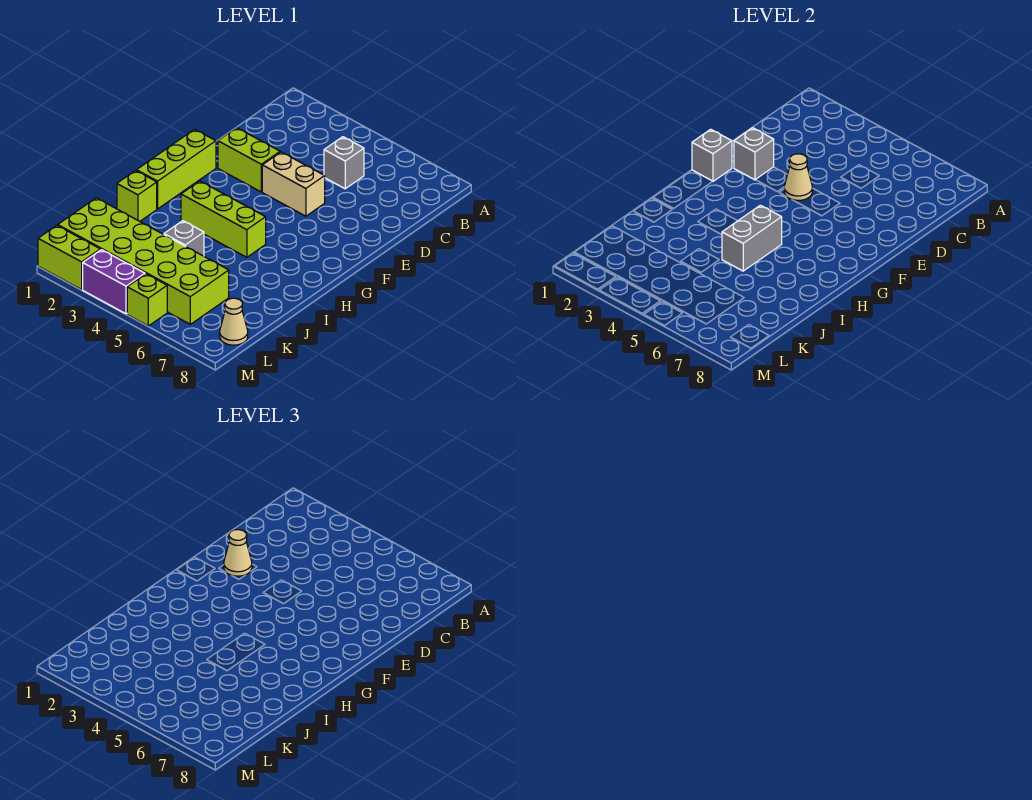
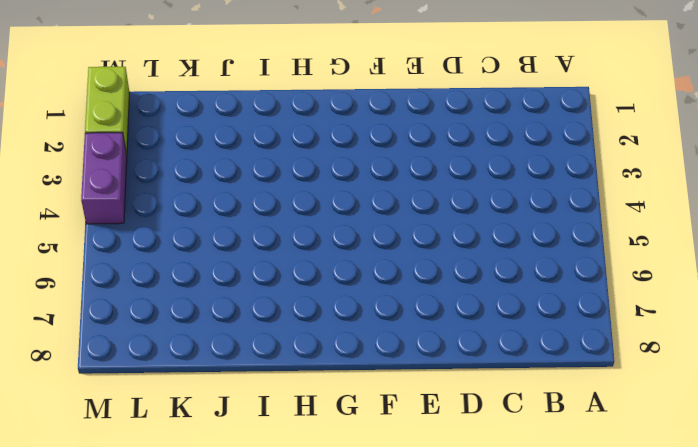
none -> grey 1x1 brick [324,137,364,189]
none -> lime 1x2 brick [218,128,280,192]
none -> tan 1x2 brick [262,152,325,216]

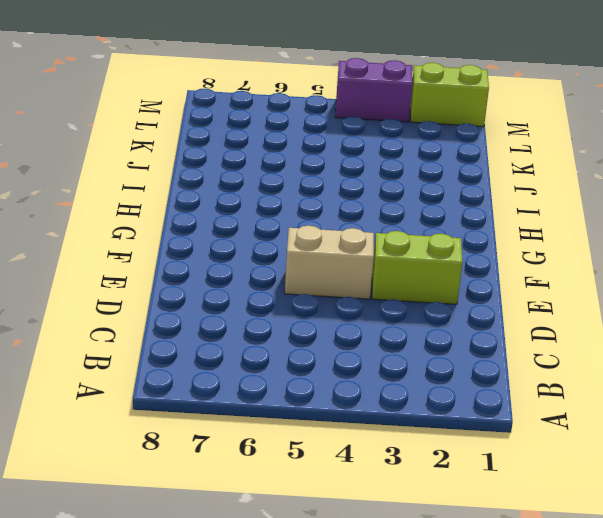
none -> grey 1x1 brick [324,137,364,189]
none -> lime 1x3 brick [137,129,216,209]
none -> lime 1x3 brick [181,181,266,257]

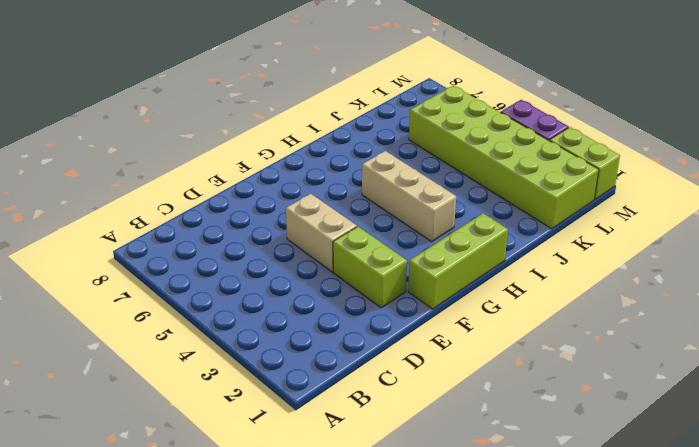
tan 1x3 brick [362,151,456,242] -> lime 1x3 brick [181,181,266,257]
none -> grey 1x1 brick [324,137,364,189]
none -> lime 1x1 brick [117,171,157,221]
none -> grey 1x1 brick [164,221,204,256]

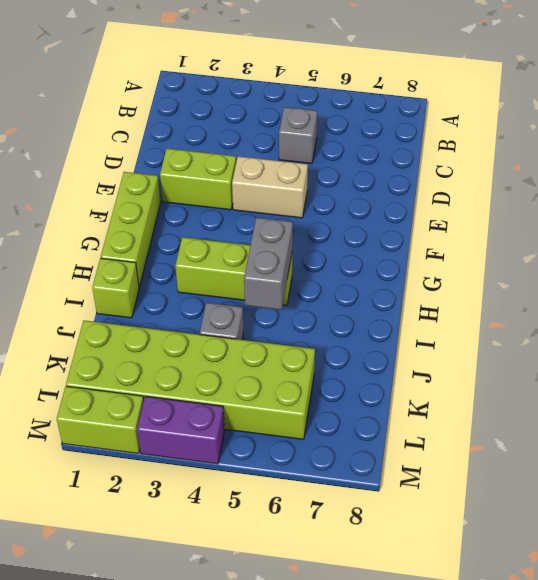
none -> tan 1x1 cone [220,298,248,345]
none -> lime 1x1 brick [127,274,167,326]
none -> grey 1x1 brick [734,128,774,180]

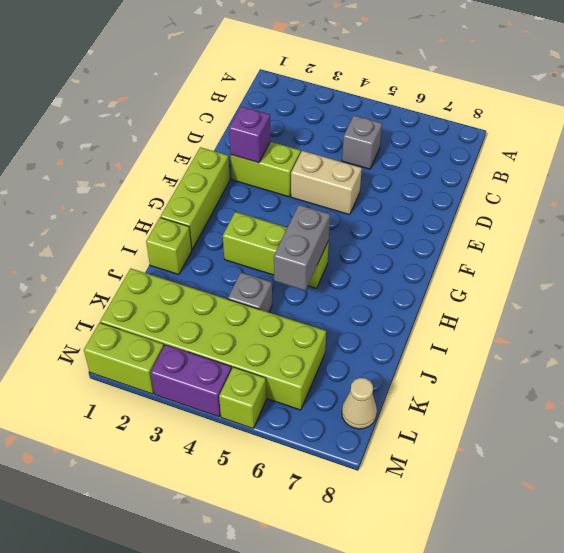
purple 1x1 brick [229,107,271,163] -> grey 1x1 brick [734,128,774,180]
none -> tan 1x1 cone [784,154,812,200]
none -> grey 1x1 brick [692,129,732,181]
none -> tan 1x1 cone [224,530,252,576]

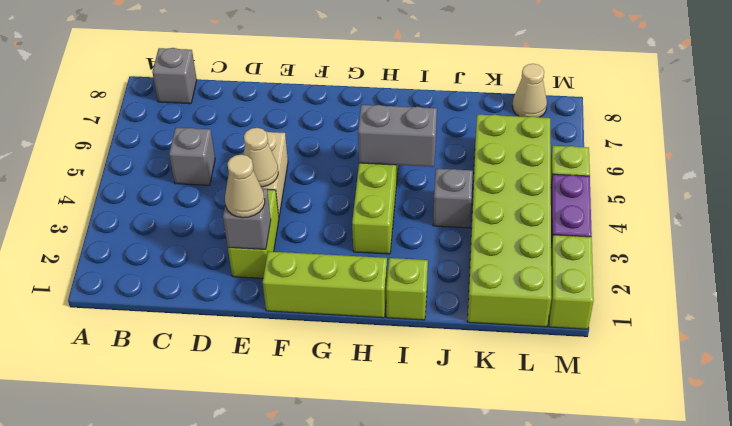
grey 1x1 brick [152,48,197,104] -> grey 1x1 brick moved to [692,129,732,181]

